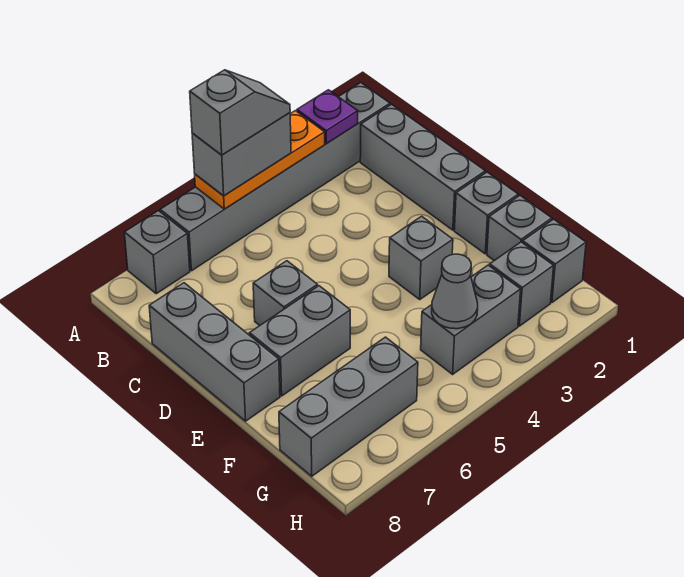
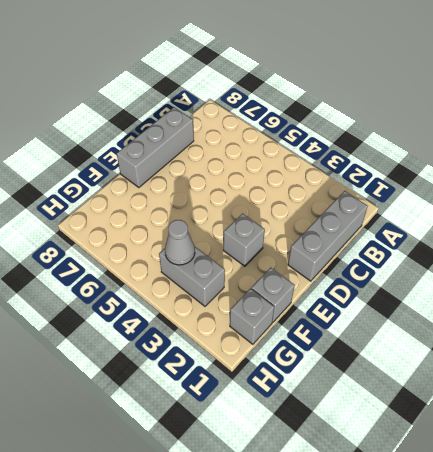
none -> grey 1x6 brick [160,83,390,271]
none -> grey 1x1 brick [124,211,190,294]
none -> grey 1x1 brick [253,261,318,325]

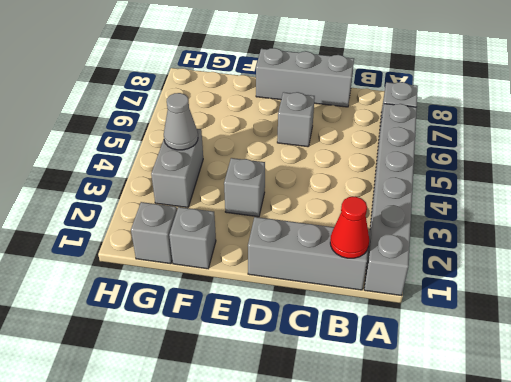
red 1x1 cone [330,197,369,258] -> none
none -> grey 1x1 brick [454,172,518,254]
none -> grey 1x2 brick [249,286,350,396]
none -> grey 1x1 brick [490,242,554,326]

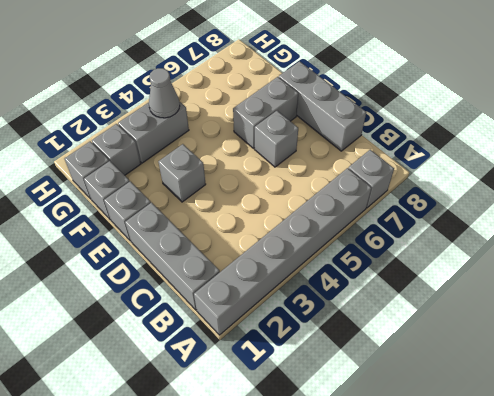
none -> grey 1x3 brick [279,337,418,476]
none -> purple 1x1 plate [297,90,358,143]
none -> orange 1x3 plate [195,111,325,209]

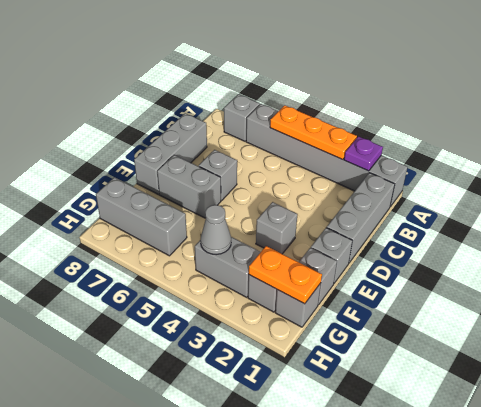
orange 1x2 plate [249,246,322,304] -> none
none -> grey 1x2 brick [192,113,291,196]
none -> grey 1x2 slope [190,70,290,155]

